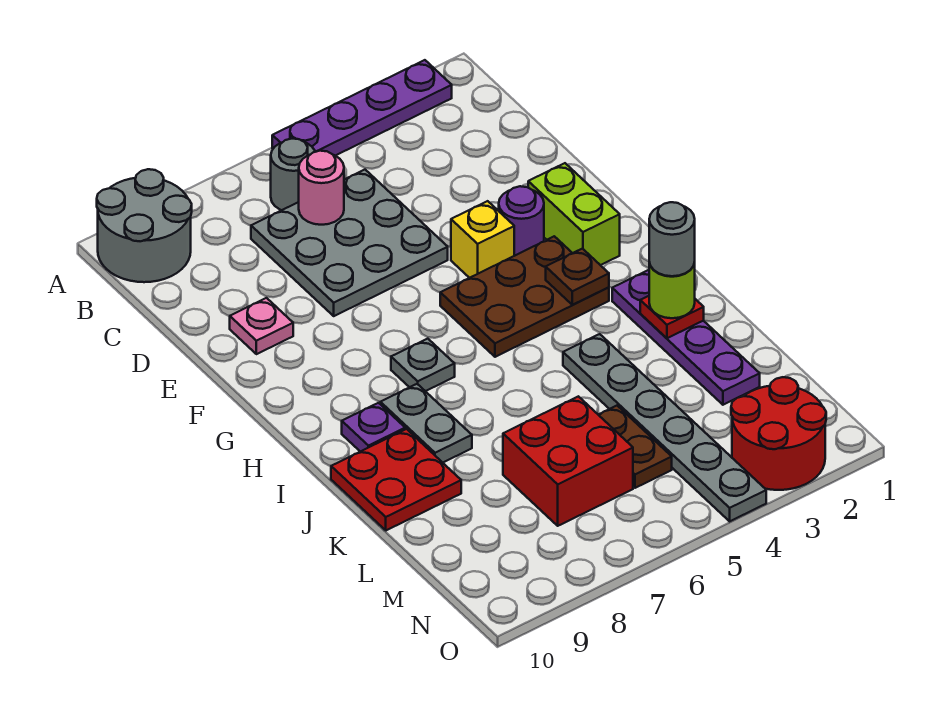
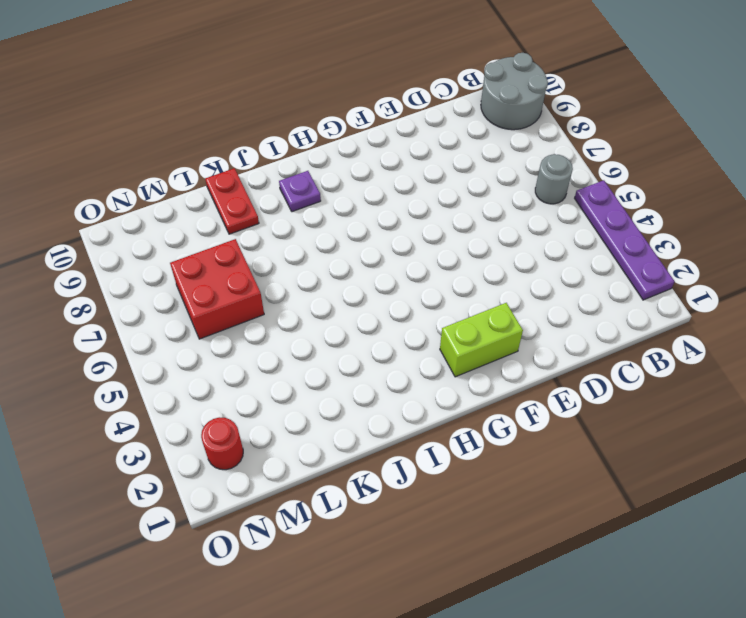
red 1x2 plate [205,168,259,234] -> red 2x2 plate [331,429,461,530]
red 1x1 round brick [201,417,243,470] -> red 2x2 round brick [731,377,826,490]
none -> grey 3x3 plate [251,170,448,316]
none -> pink 1x1 plate [230,298,293,354]
none -> purple 1x1 round brick [499,186,544,256]

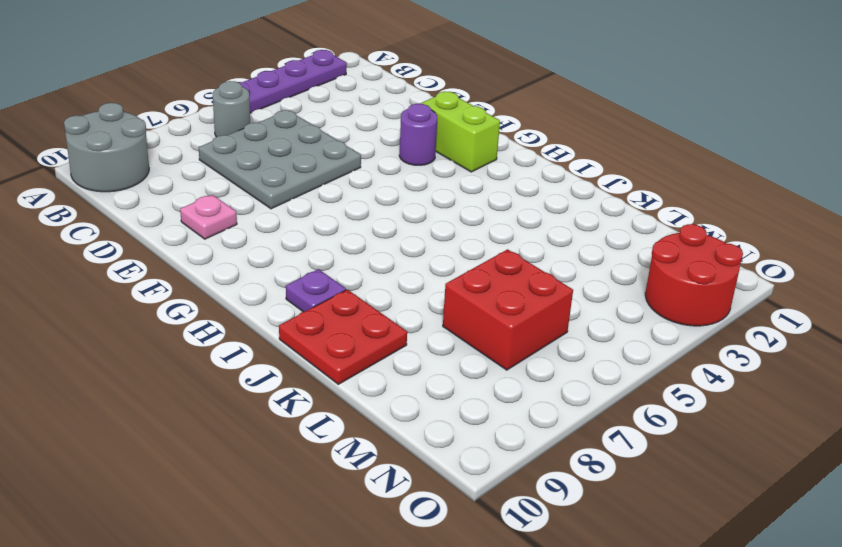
none -> yellow 1x1 brick [451,201,514,278]
none -> brown 2x3 plate [440,236,609,357]
none -> grey 1x1 plate [391,339,455,391]

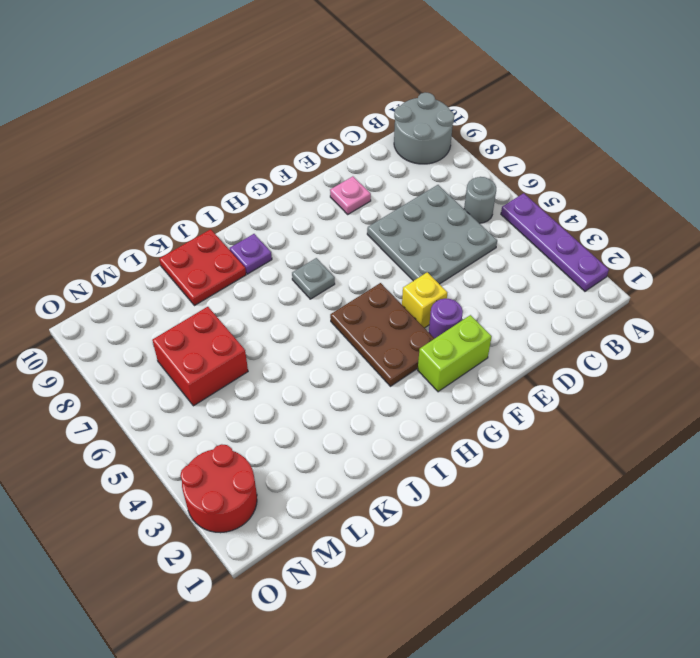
none -> purple 1x4 plate [612,270,760,405]
none -> grey 1x2 plate [380,384,472,463]
none -> grey 1x6 plate [563,334,766,521]

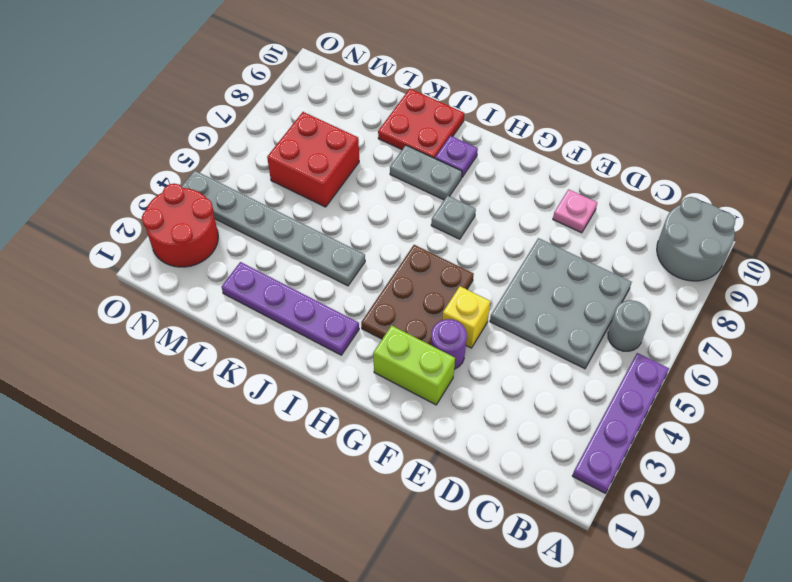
none -> brown 1x2 plate [598,406,672,488]
none -> pink 1x1 round brick [299,151,344,225]
none -> brown 1x1 plate [546,249,609,305]

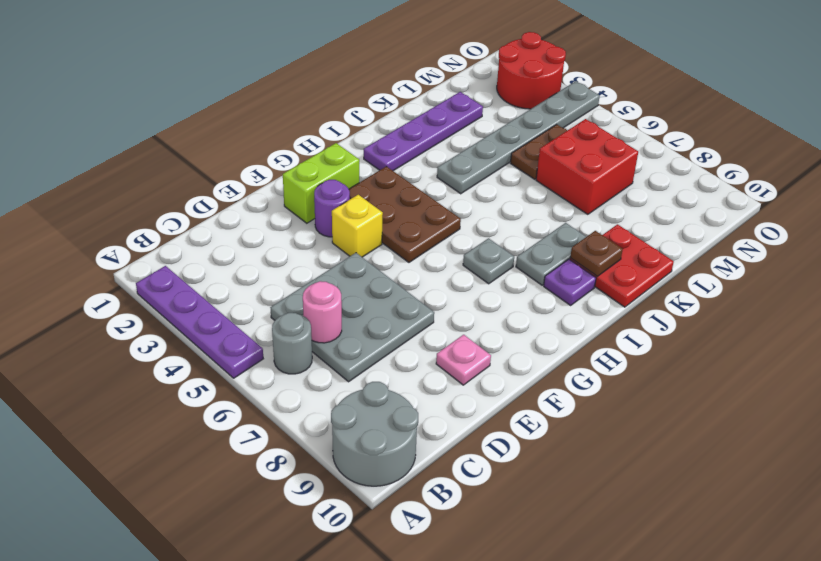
brown 1x1 plate [570,231,623,276] -> brown 1x1 plate moved to [546,249,609,305]
none -> red 1x1 plate [640,296,704,338]
none -> lime 1x1 round brick [649,263,695,318]
none -> grey 1x1 round brick [649,202,695,276]

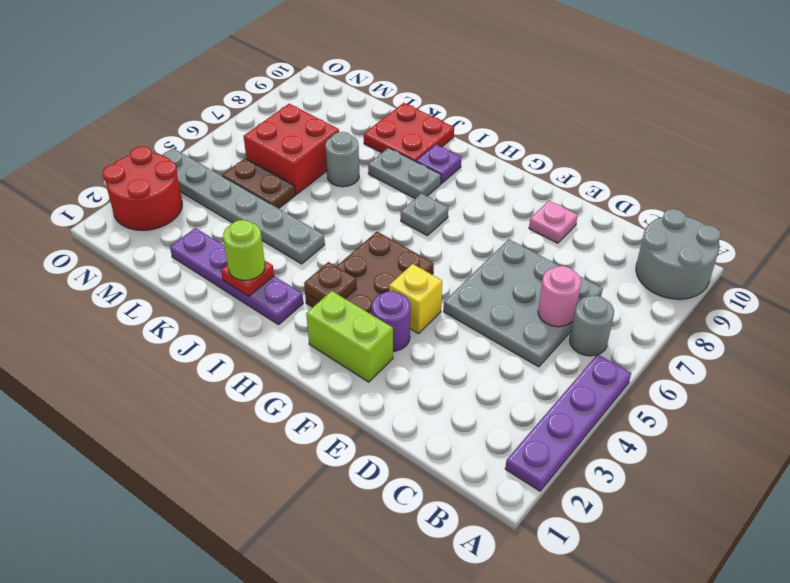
grey 1x1 round brick [325,132,359,187] -> grey 1x1 round brick moved to [649,202,695,276]

